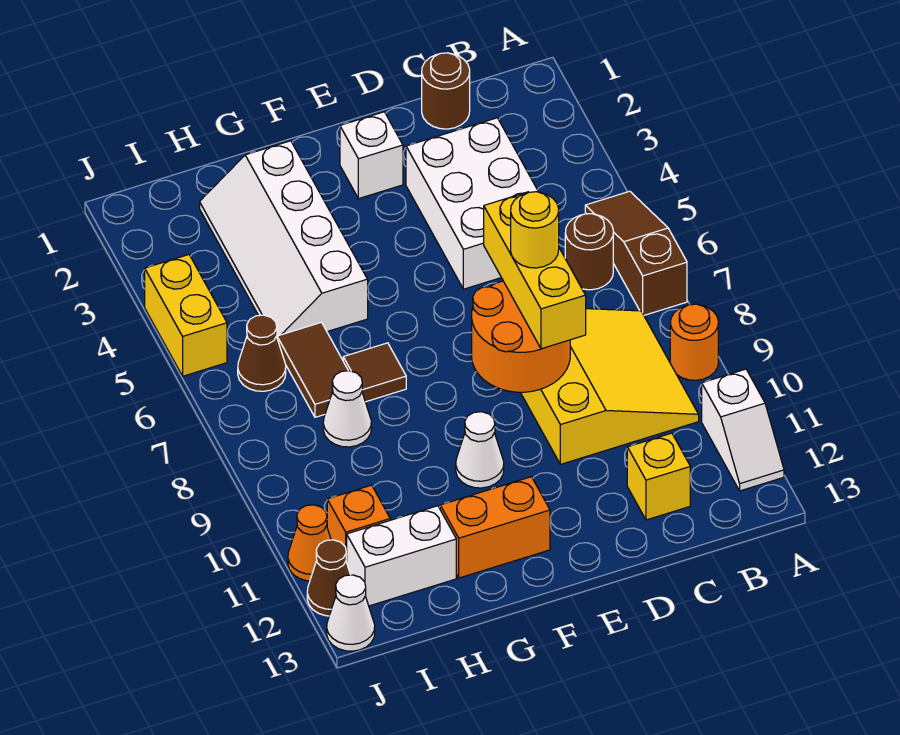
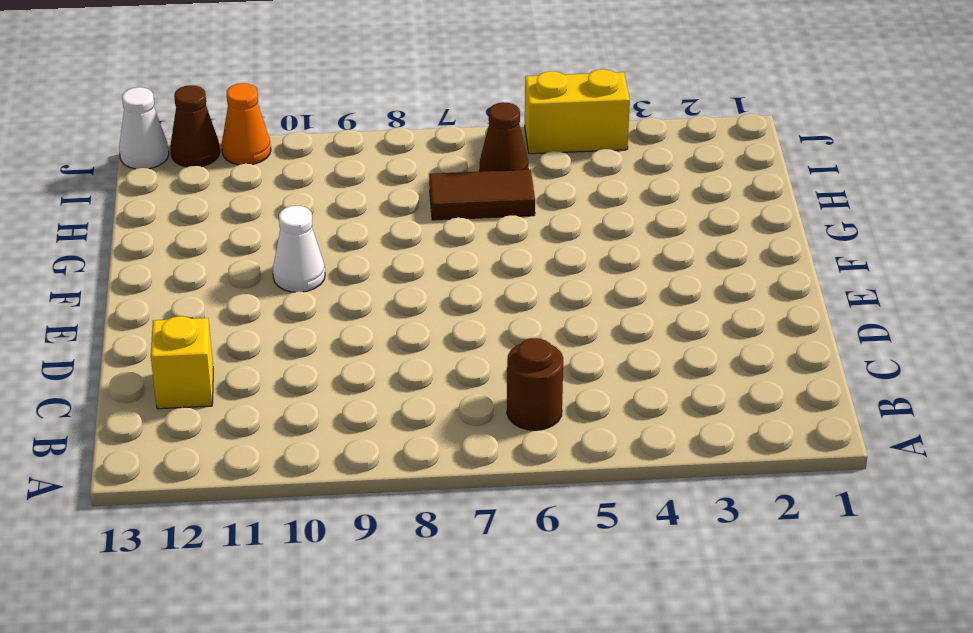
none -> brown 1x3 slope [585,191,687,315]
none -> orange 1x1 round brick [670,304,718,380]
none -> white 1x2 slope [702,369,784,491]

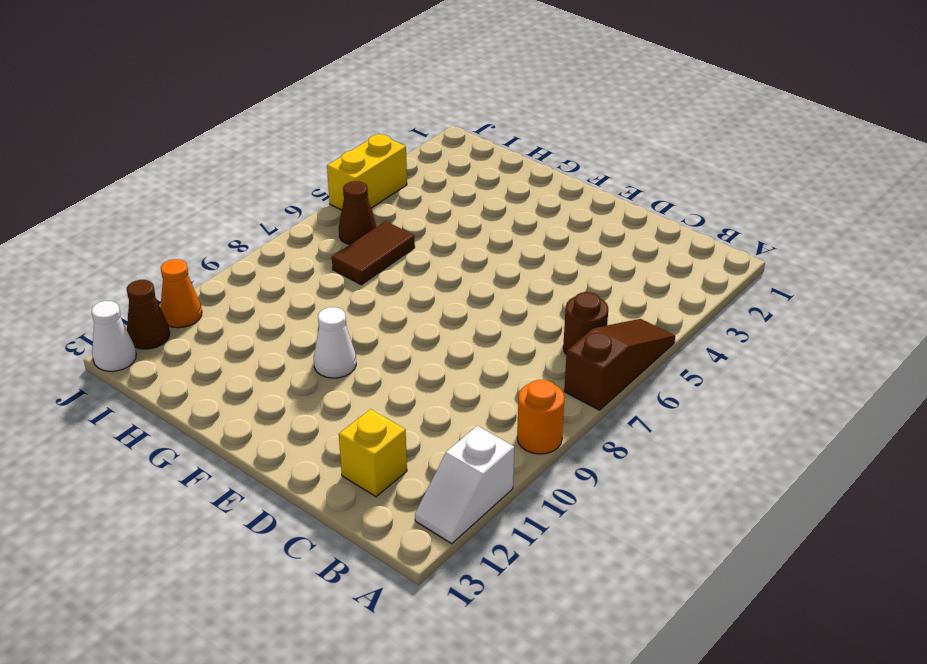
none -> yellow 3x3 slope [520,309,699,464]
none -> brown 1x1 round brick [422,53,470,129]
none -> white 2x3 brick [406,118,538,289]

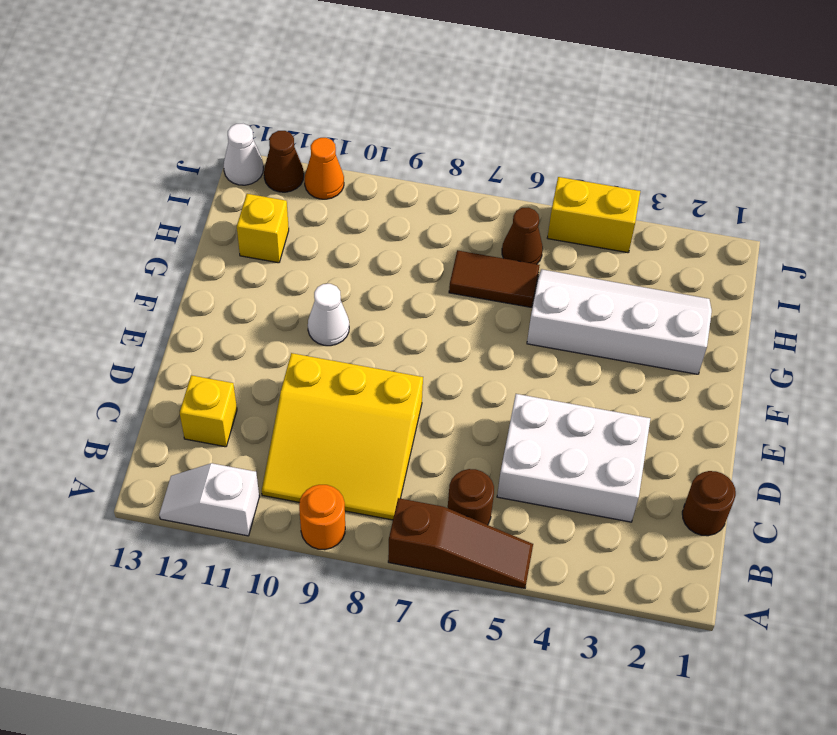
yellow 1x1 brick [237,194,289,263] -> white 1x2 brick [347,506,456,606]
none -> white 1x1 brick [340,112,403,199]
none -> orange 1x2 brick [440,477,550,578]
none -> brown 1x1 tile [343,343,406,402]

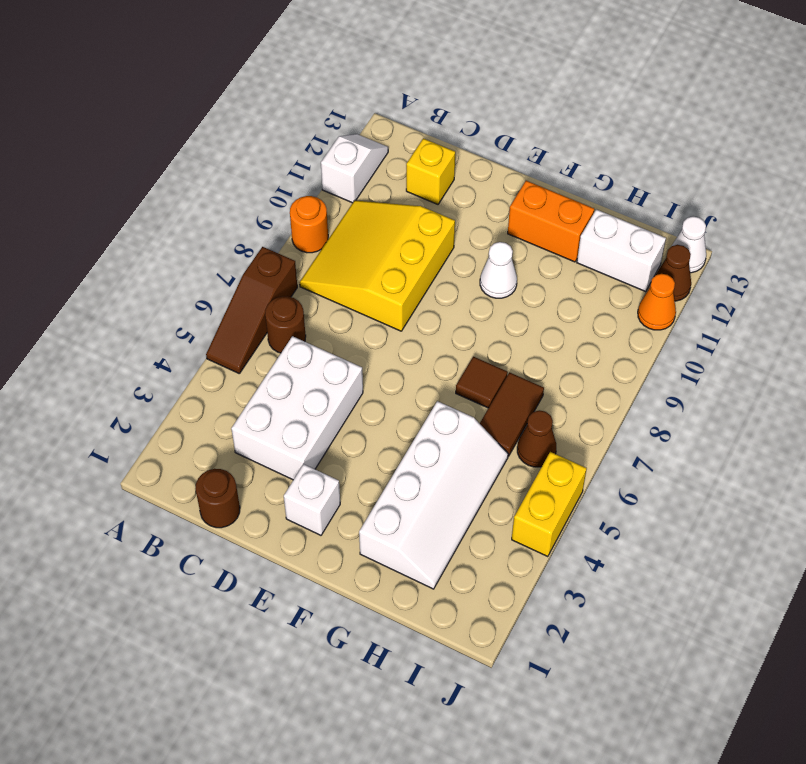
none -> white 1x1 cone [323,371,371,447]
none -> orange 1x1 brick [327,485,390,562]
none -> orange 2x2 round brick [472,281,570,392]

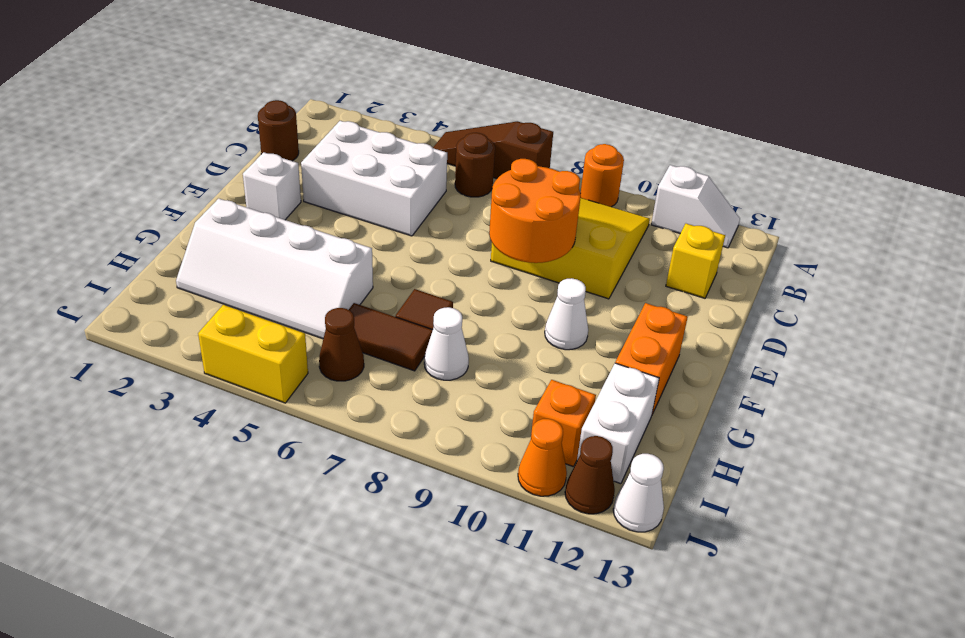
none -> yellow 1x3 brick [484,192,586,349]
none -> yellow 1x1 round brick [511,192,559,268]

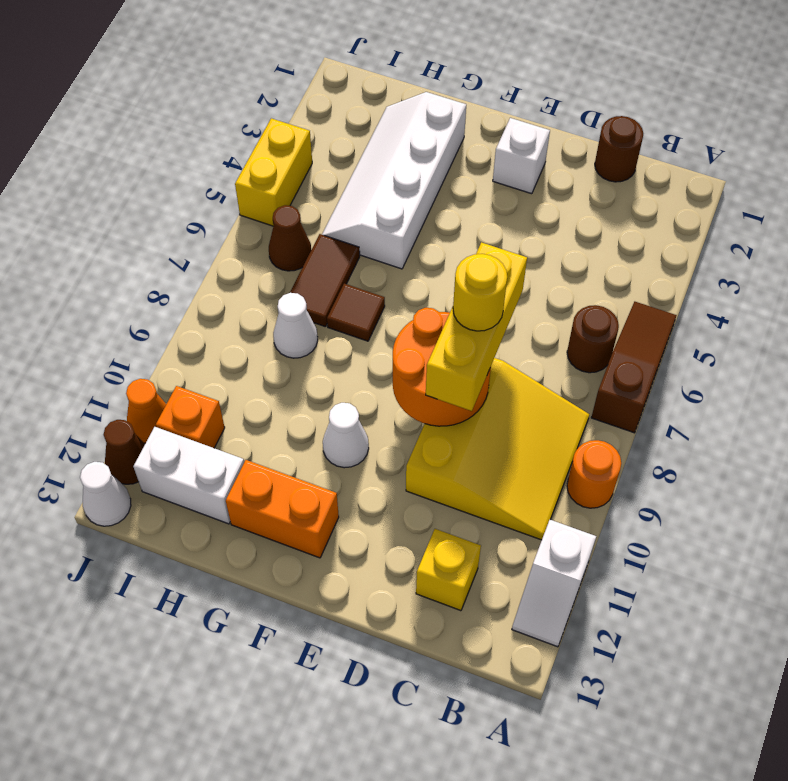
none -> white 2x3 brick [406,118,538,289]

